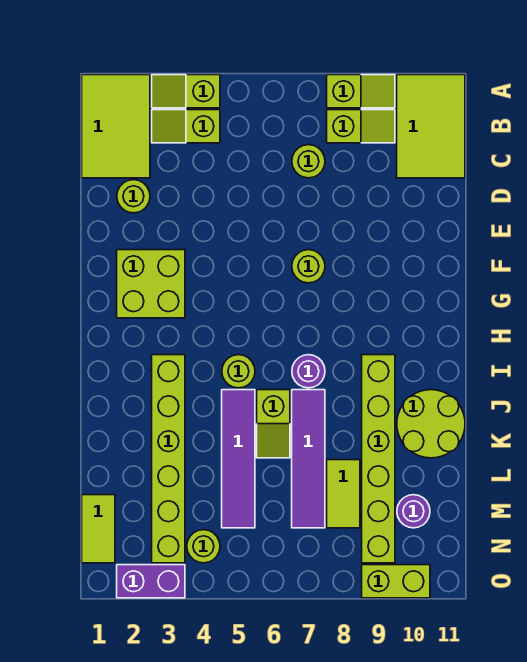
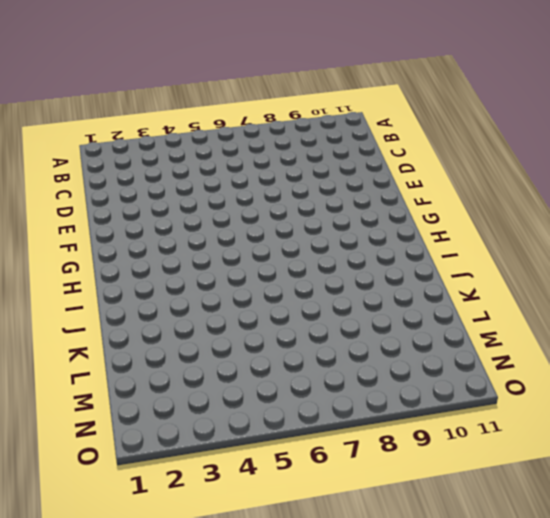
none -> lime 2x3 tile [82,75,150,178]
none -> lime 1x2 slope [152,75,220,108]
none -> lime 1x2 slope [327,75,395,108]

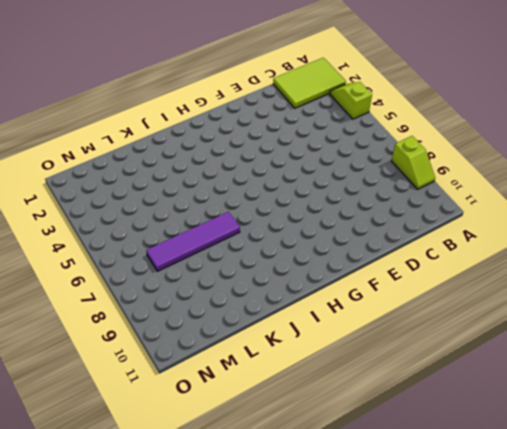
none -> lime 2x3 tile [397,75,465,178]
none -> lime 1x2 slope [152,110,220,143]
none -> lime 1x2 slope [327,110,395,143]

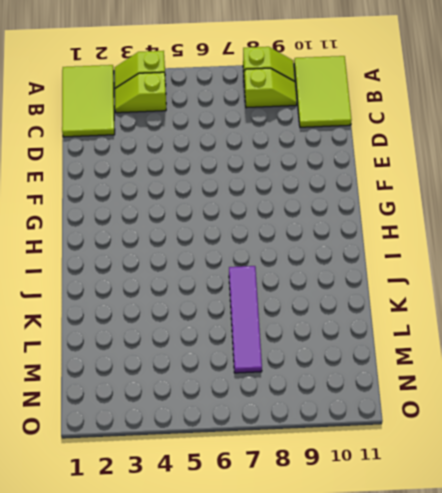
none -> lime 1x1 round brick [292,145,325,178]
none -> lime 1x1 round brick [117,180,150,213]
none -> lime 2x2 brick [117,250,185,318]

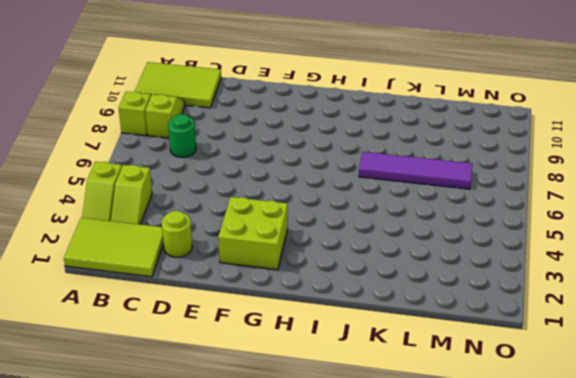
green 1x1 round brick [168,114,196,157] -> lime 1x1 round brick [292,145,325,178]
none -> lime 1x1 round brick [292,250,325,283]
none -> lime 1x6 brick [152,355,185,563]
none -> lime 1x1 round brick [222,355,255,388]

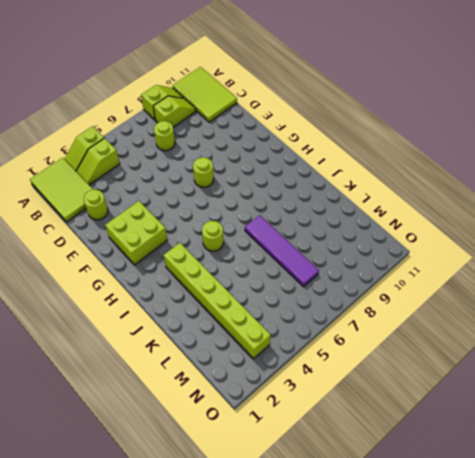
none -> purple 1x1 round brick [292,355,325,388]
none -> lime 1x6 brick [362,355,395,563]
none -> purple 1x4 tile [222,390,255,528]

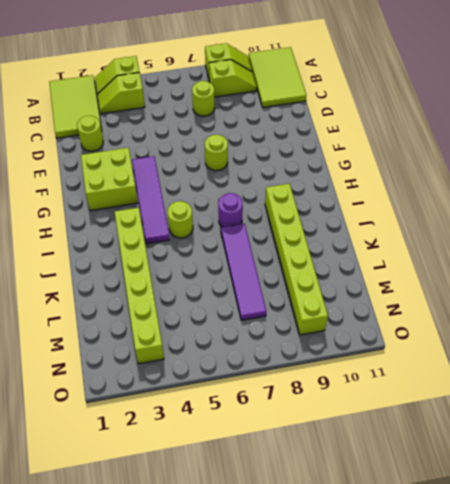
purple 1x4 tile [132,156,170,244] -> purple 1x4 tile moved to [222,390,255,528]
none -> lime 1x2 slope [257,390,290,458]
none -> lime 2x2 round brick [397,390,465,458]
none -> lime 1x2 tile [327,460,360,528]

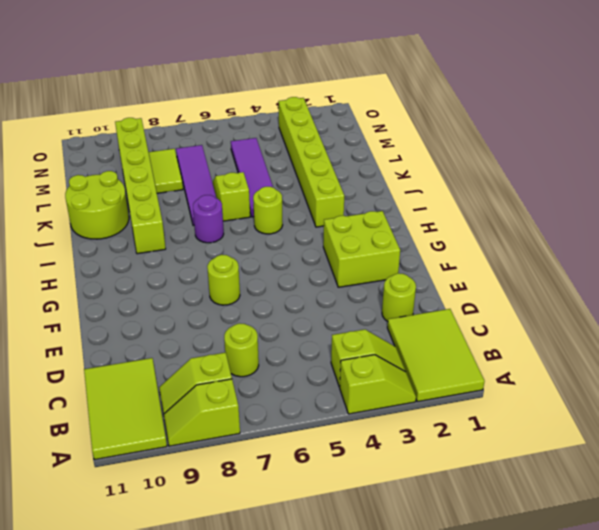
none -> lime 1x2 tile [82,495,115,563]
none -> purple 1x1 round brick [397,495,430,528]
none -> lime 1x1 round brick [187,530,220,563]

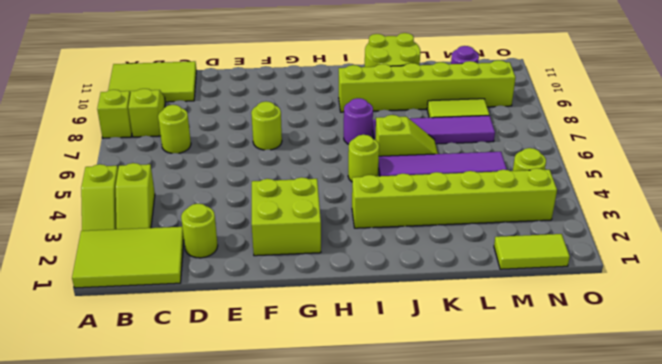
none -> purple 1x2 brick [117,565,185,598]
none -> lime 1x2 brick [362,565,430,598]

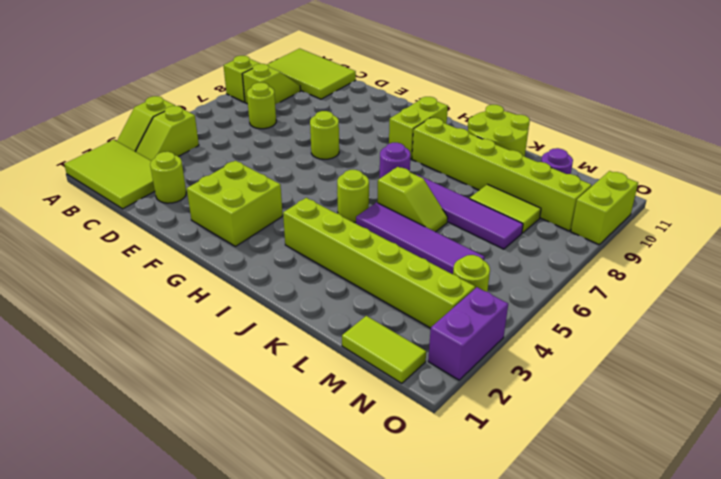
lime 1x2 brick [389,97,448,159] -> none

